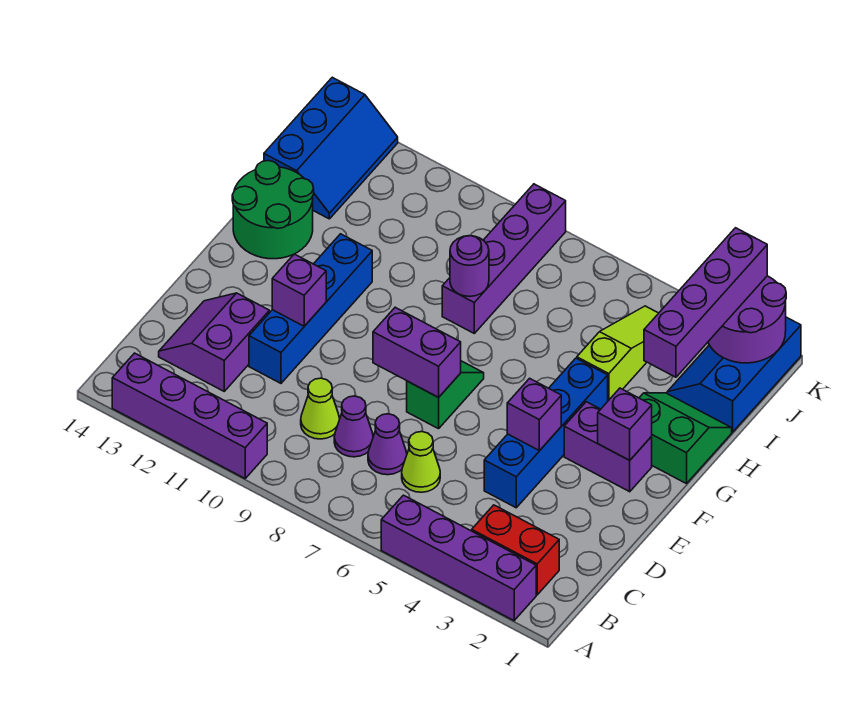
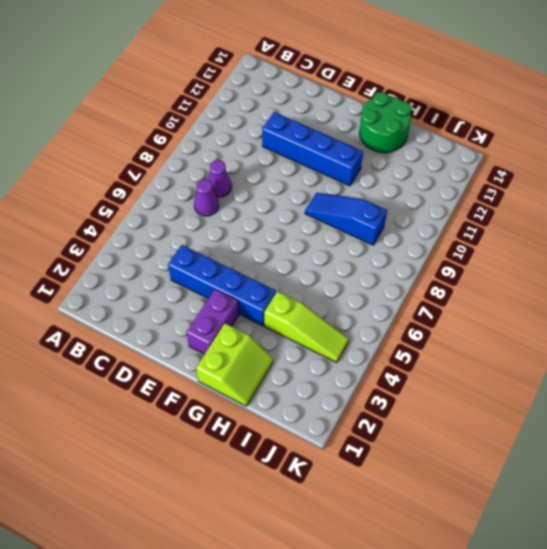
lime 2x2 slope [196,323,273,406] -> green 2x2 slope [639,393,732,484]
blue 1x3 slope [305,193,387,245] -> none
none -> purple 1x4 brick [381,495,536,621]
none -> purple 1x4 brick [112,353,267,478]
none -> red 1x2 brick [472,505,559,595]

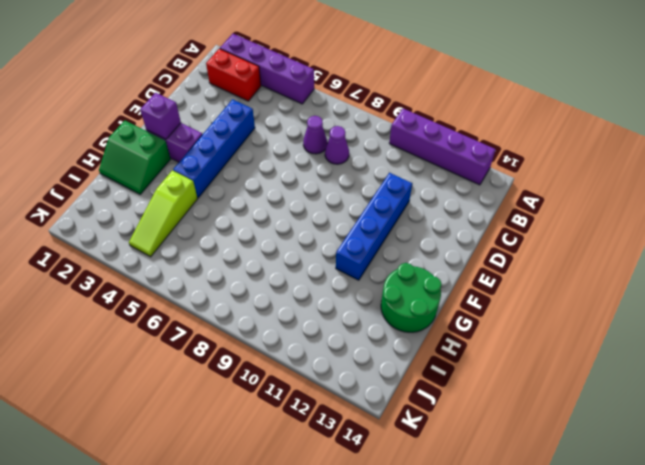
none -> lime 1x1 cone [402,432,440,492]
none -> lime 1x1 cone [301,378,340,439]
none -> purple 2x2 slope [159,293,269,391]

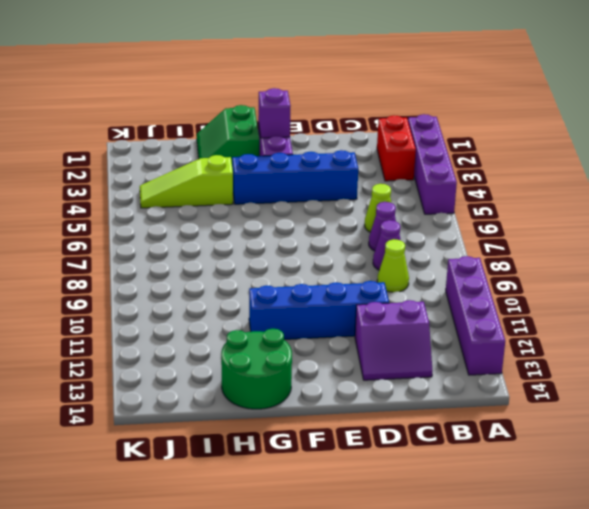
none -> green 1x2 slope [407,361,484,429]
none -> purple 1x4 brick [442,184,566,333]
none -> blue 2x3 slope [667,317,801,432]

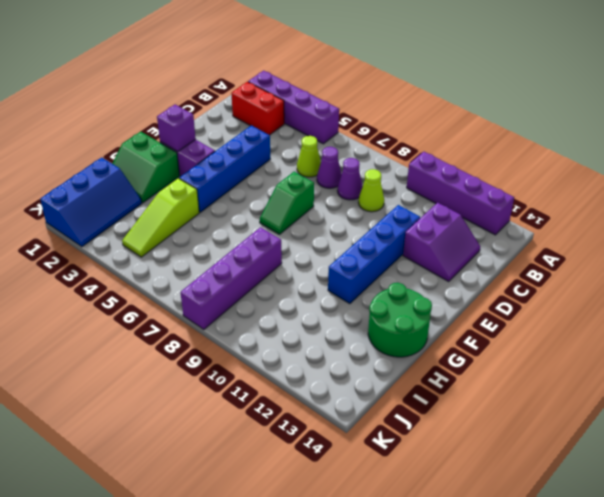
none -> blue 2x3 slope [264,77,398,219]
none -> purple 1x1 brick [507,378,561,451]
none -> purple 1x2 brick [373,307,461,397]

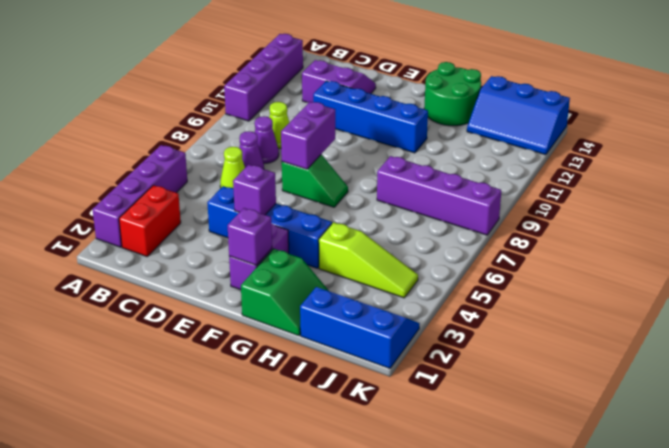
none -> purple 1x1 brick [272,254,326,326]
none -> purple 1x1 round brick [450,236,489,296]
none -> purple 2x2 round brick [708,276,786,363]

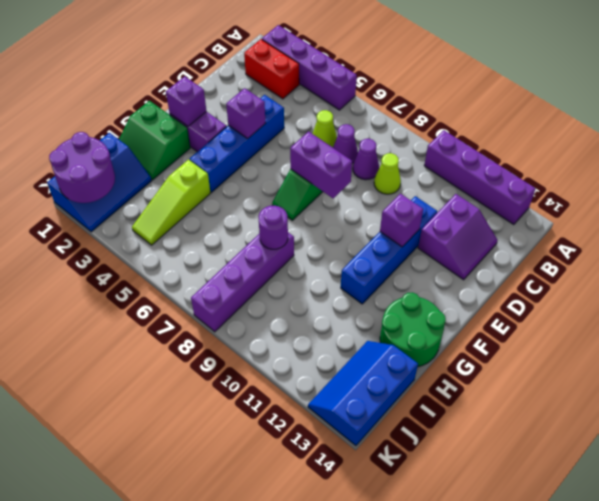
none -> purple 1x4 brick [644,228,767,377]

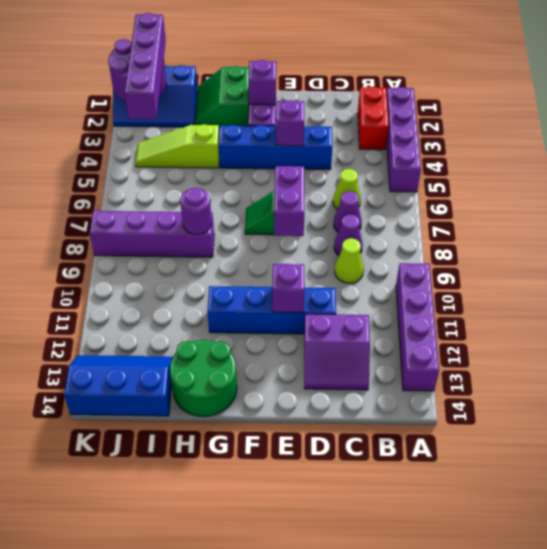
purple 1x4 brick [124,13,166,119] -> purple 1x4 brick turned to [644,228,767,377]

